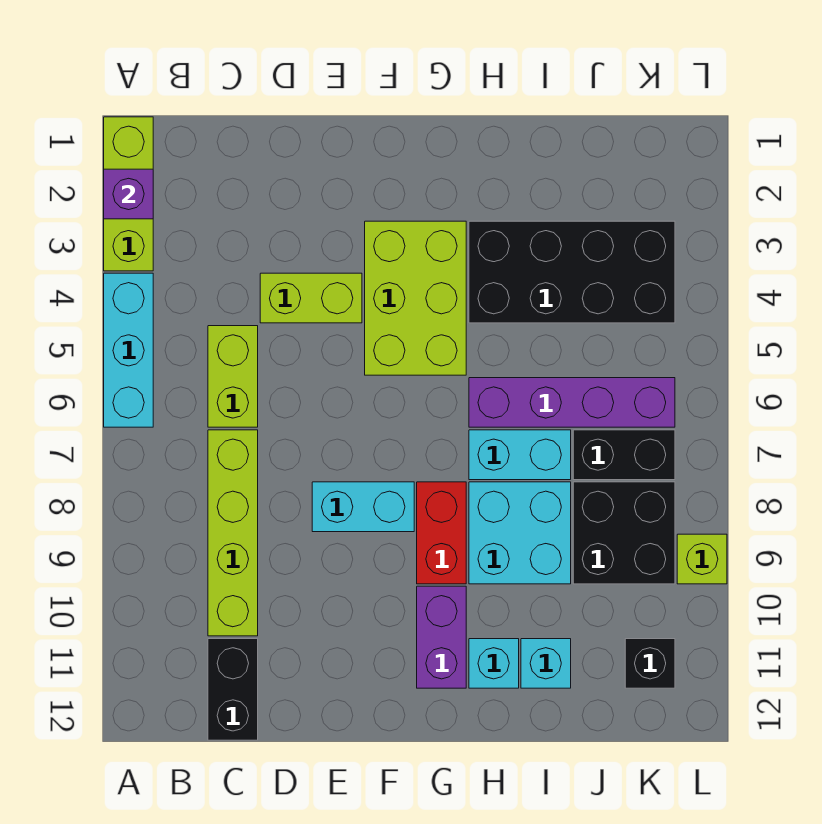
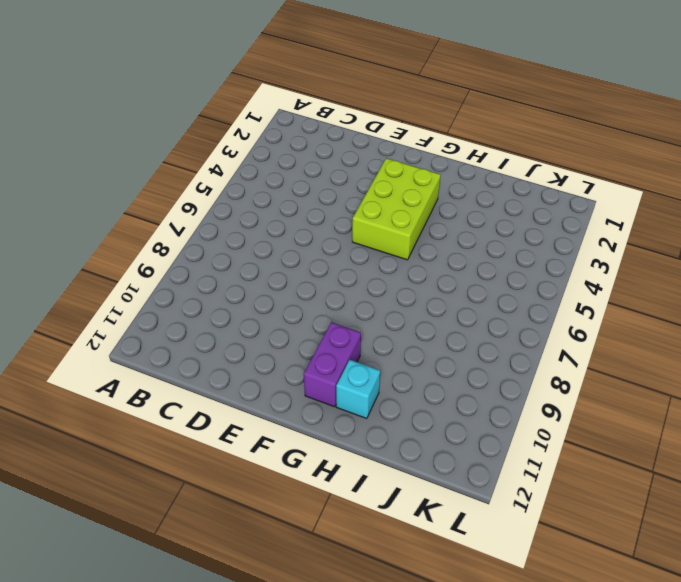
none -> lime 1x3 brick [104,117,153,271]
none -> cyan 1x3 brick [104,273,153,427]
none -> lime 1x2 brick [208,326,258,427]

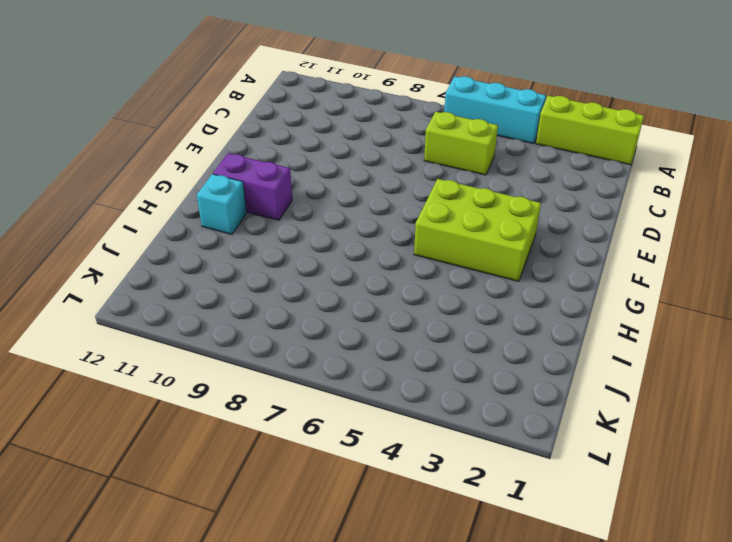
none -> lime 1x4 brick [208,430,258,636]
none -> black 1x2 brick [208,639,258,740]
none -> lime 1x2 brick [260,273,362,323]

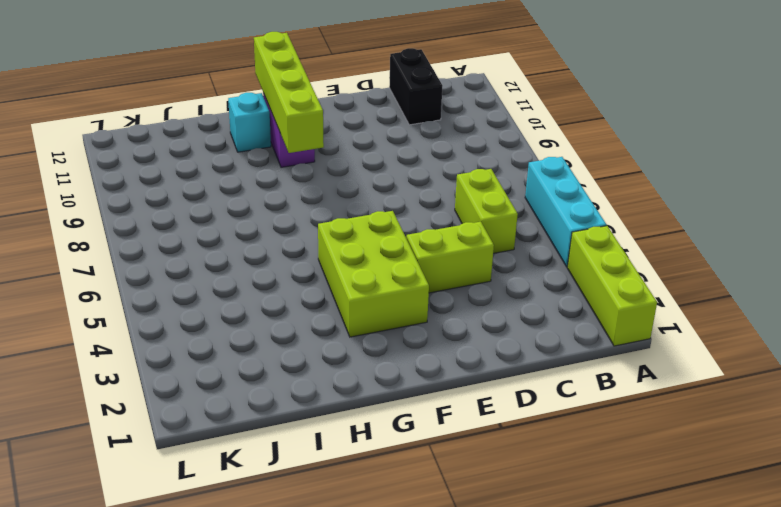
lime 1x4 brick [254,32,324,153] -> lime 1x4 brick moved to [208,430,258,636]
none -> cyan 1x2 brick [312,482,414,532]
none -> red 1x2 brick [417,482,466,584]
none -> black 2x4 brick [469,221,675,323]

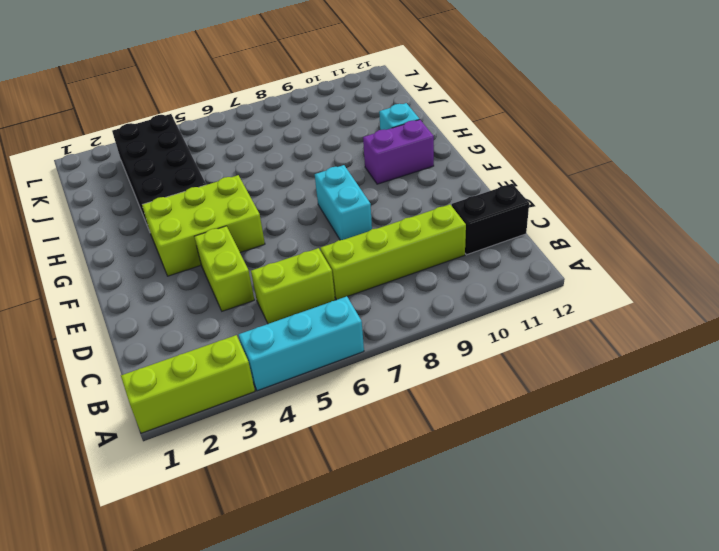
none -> red 1x2 brick [417,482,466,584]
none -> purple 1x4 brick [469,378,675,427]
none -> cyan 1x2 brick [469,430,571,480]

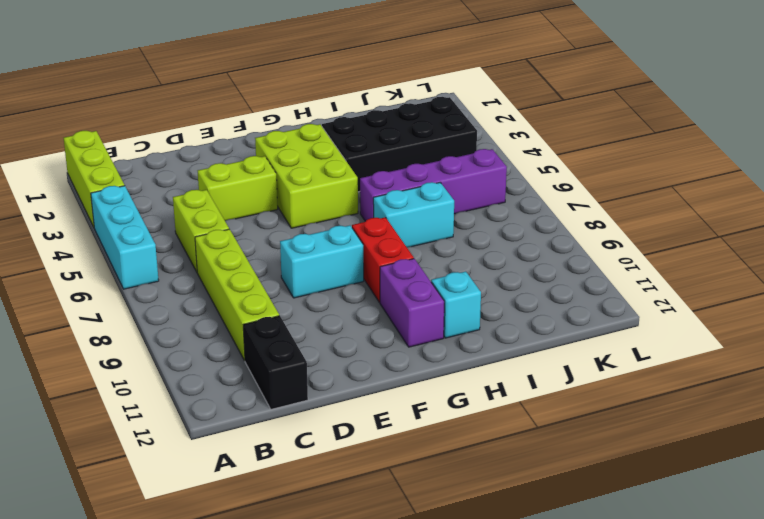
none -> cyan 2x2 brick [469,482,571,584]
none -> cyan 1x1 brick [521,639,571,688]
none -> black 1x2 brick [573,430,675,480]

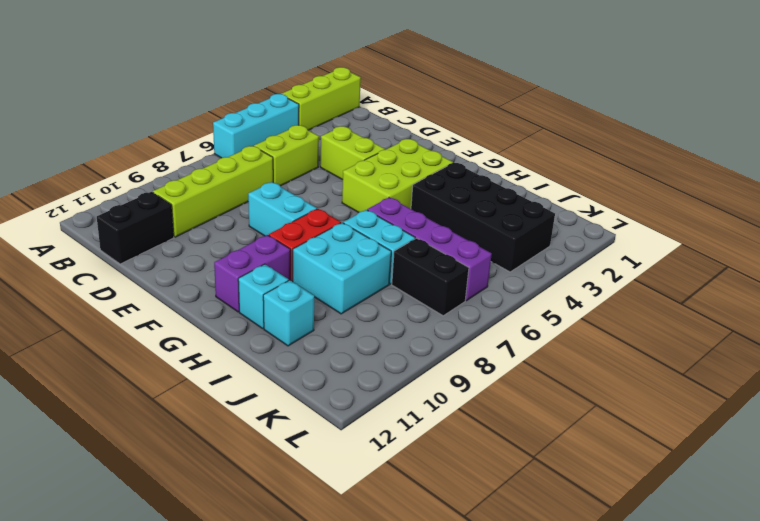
none -> black 2x2 brick [573,482,675,584]
none -> black 1x1 brick [625,639,675,688]
none -> lime 1x1 brick [677,534,727,584]

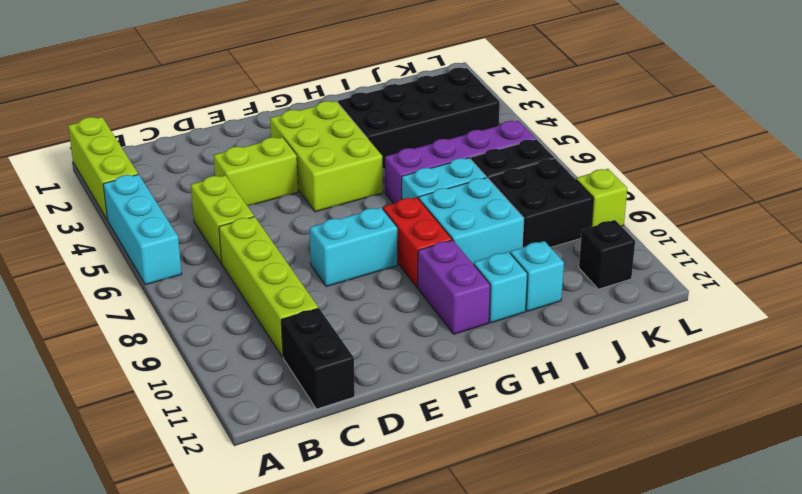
none -> purple 1x1 brick [104,169,153,219]

